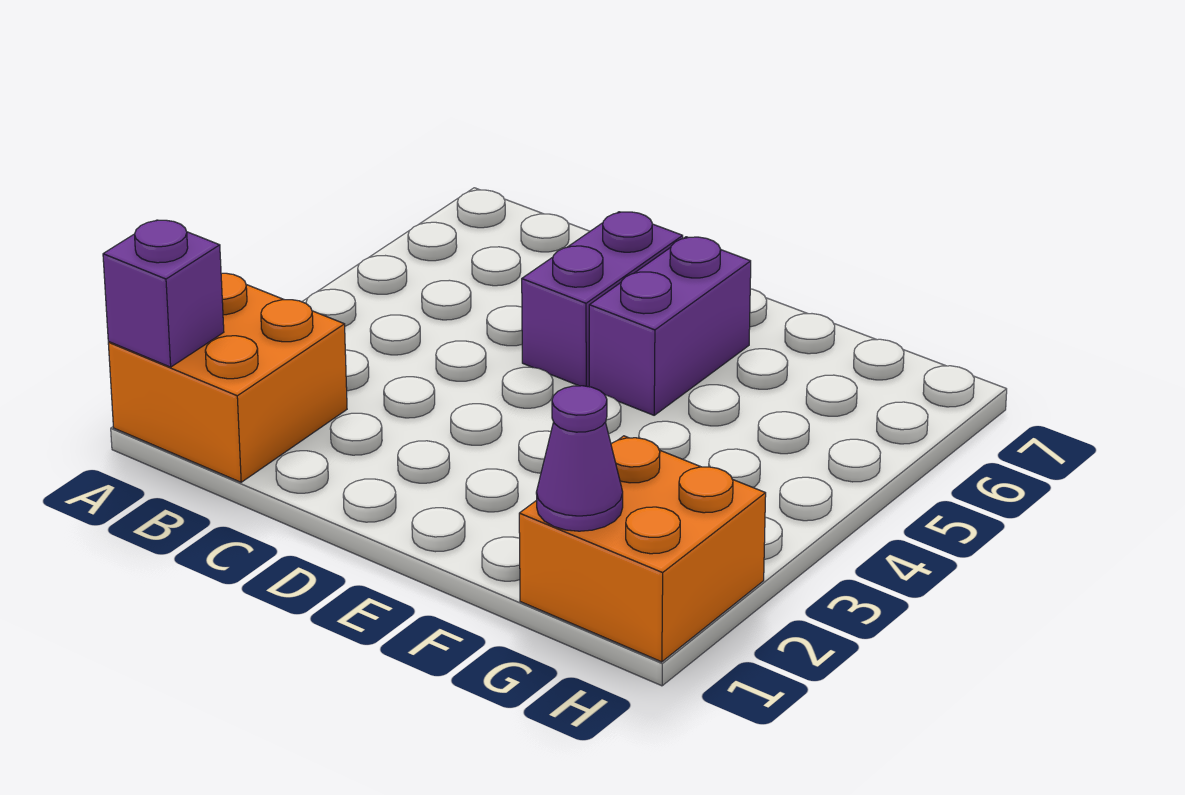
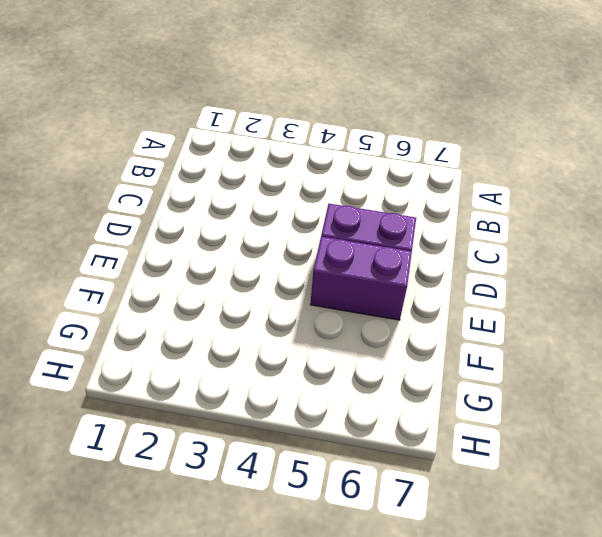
none -> orange 2x2 brick [108,273,347,482]
none -> orange 2x2 brick [519,436,766,662]

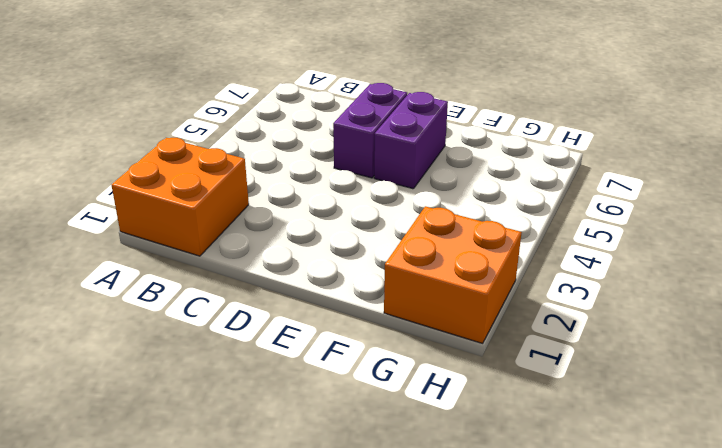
none -> purple 1x1 brick [103,220,224,367]
none -> purple 1x1 cone [536,386,623,531]

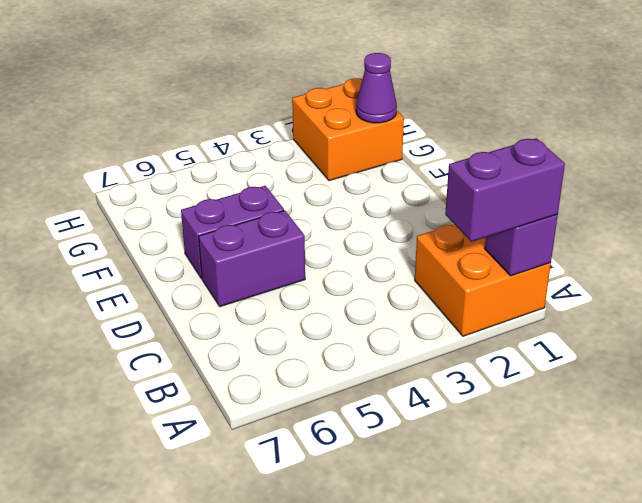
purple 1x2 brick [445,138,565,242] -> none

